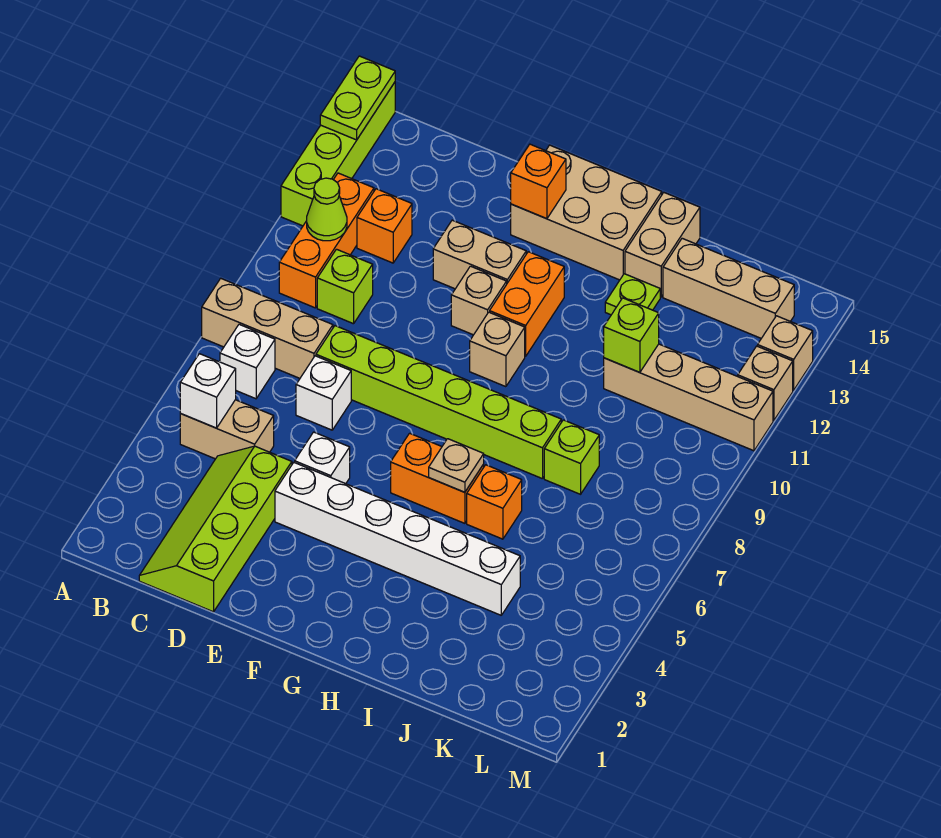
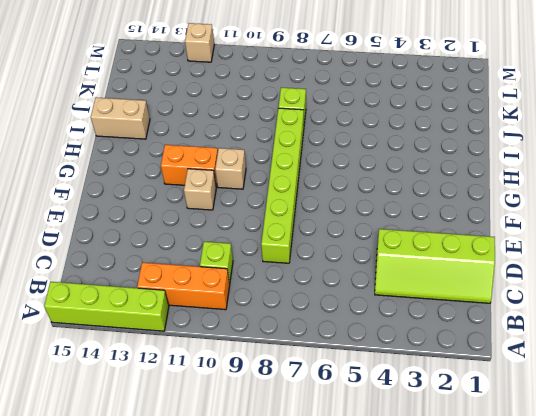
none -> tan 1x3 brick [202,278,333,378]
none -> tan 1x2 brick [180,400,274,459]
none -> white 1x1 brick [220,324,275,399]
none -> orange 1x1 brick [357,189,412,263]

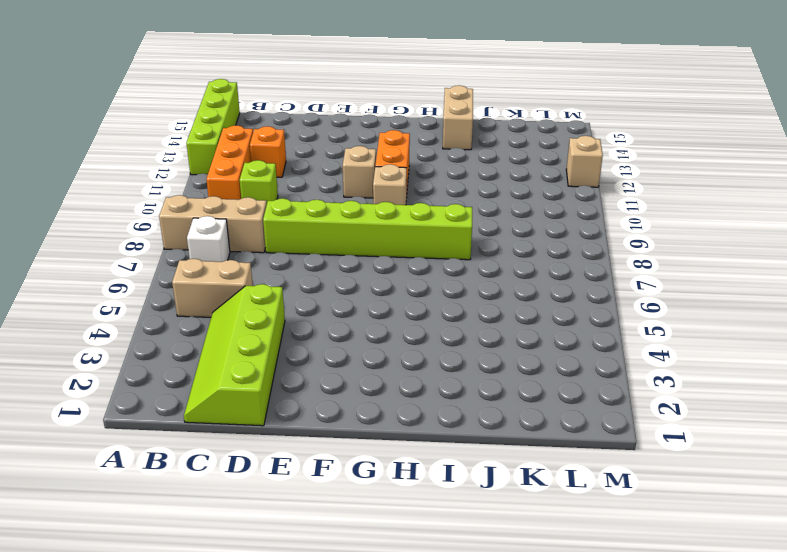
none -> white 1x1 brick [296,356,351,430]
none -> white 1x6 brick [275,462,520,615]
none -> white 1x1 brick [295,432,350,484]
none -> tan 1x2 brick [433,220,526,289]

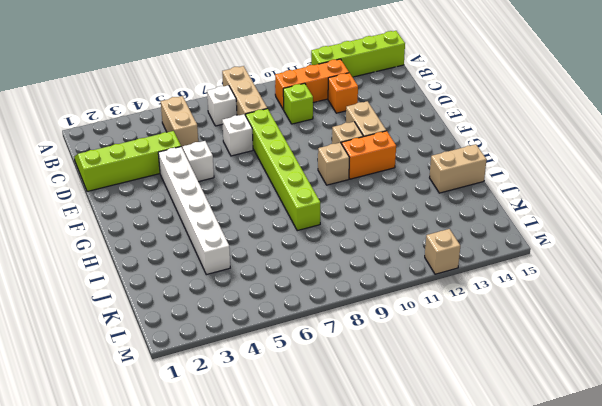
none -> tan 2x3 brick [511,145,662,280]
none -> orange 1x2 brick [391,433,484,523]
none -> orange 1x1 brick [467,465,522,539]
none -> lime 1x1 plate [605,274,660,315]

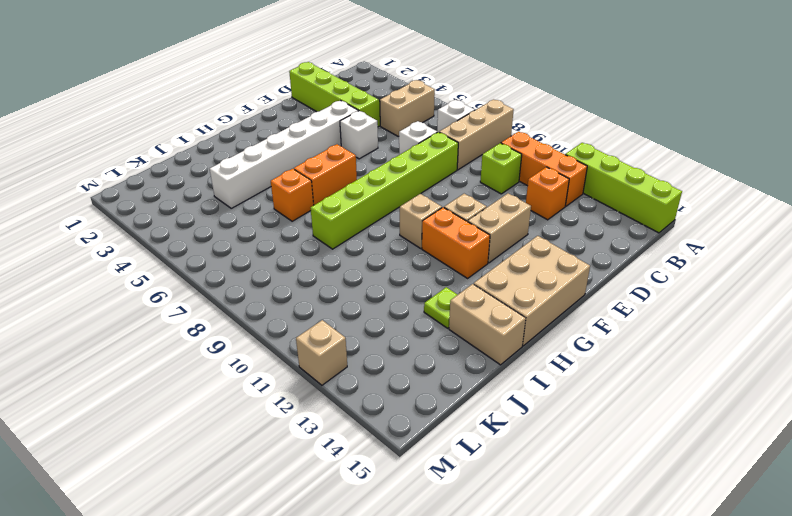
none -> lime 1x1 brick [544,420,599,494]
none -> tan 1x4 brick [604,344,773,451]
none -> tan 1x3 brick [663,238,794,338]
none -> tan 1x1 brick [758,316,813,390]

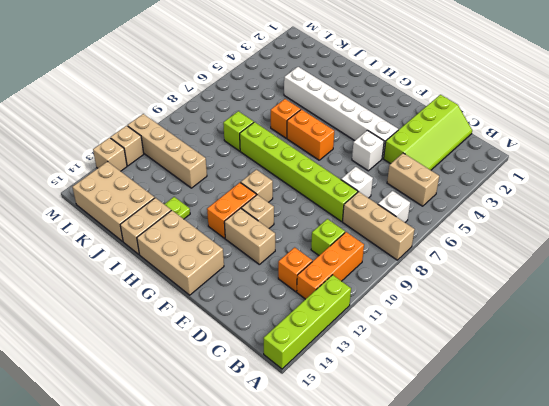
tan 2x3 brick [72,161,155,241] -> tan 1x3 brick [663,238,794,338]
none -> lime 1x2 plate [320,56,395,140]
none -> white 1x1 brick [180,354,236,428]
none -> lime 1x1 cone [307,178,347,241]
none -> orange 1x1 brick [511,144,566,219]

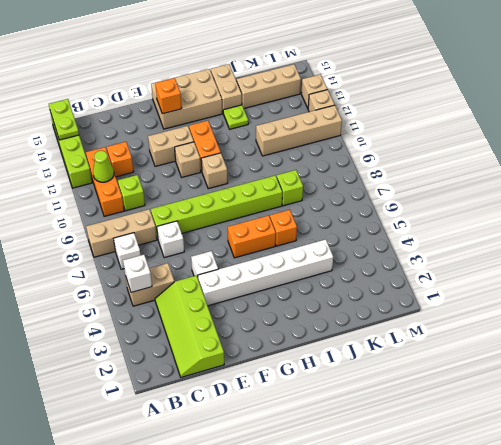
none -> tan 1x1 plate [429,439,484,492]
none -> lime 1x1 brick [604,298,659,372]

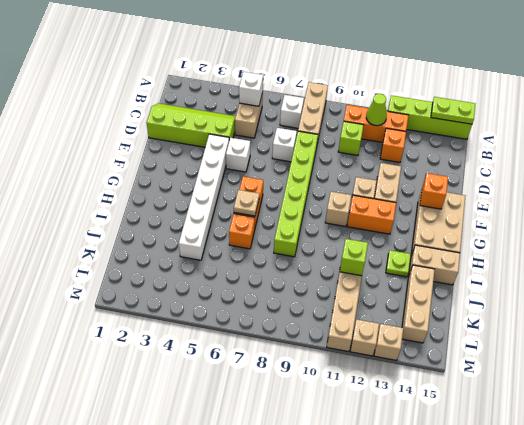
none -> lime 1x1 brick [544,420,599,494]

